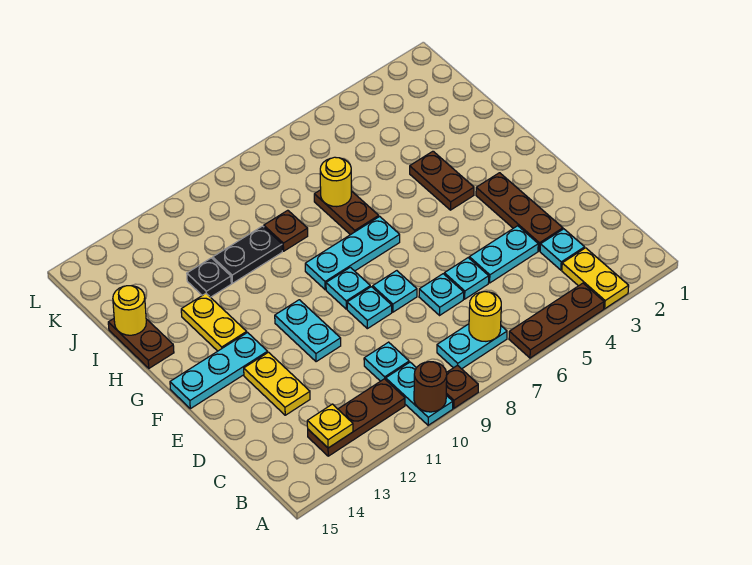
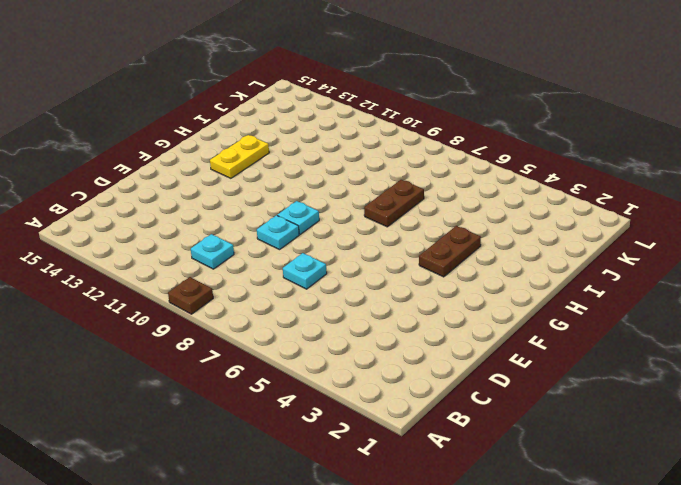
none -> yellow 1x2 plate [562,248,629,309]
none -> brown 1x3 plate [509,283,604,358]
none -> cyan 1x2 plate [386,362,453,425]
none -> cyan 1x2 plate [437,324,507,369]

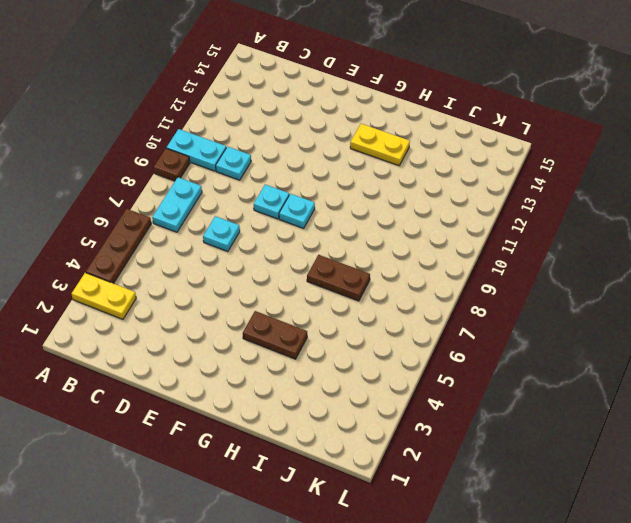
none -> brown 1x3 plate [308,379,405,456]
none -> cyan 1x1 plate [540,229,585,270]
none -> brown 1x3 plate [476,173,563,251]
none -> cyan 1x2 plate [469,226,538,283]

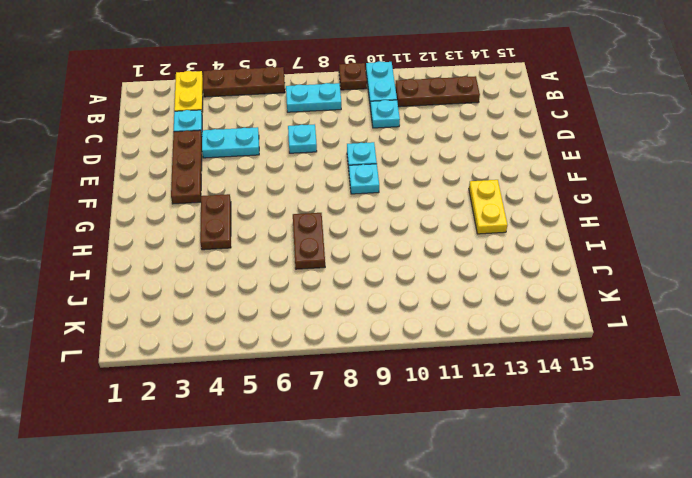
none -> cyan 1x1 plate [444,258,489,299]
none -> yellow 1x2 plate [244,352,310,415]
none -> cyan 1x1 plate [373,271,417,312]
none -> cyan 1x2 plate [275,300,341,362]

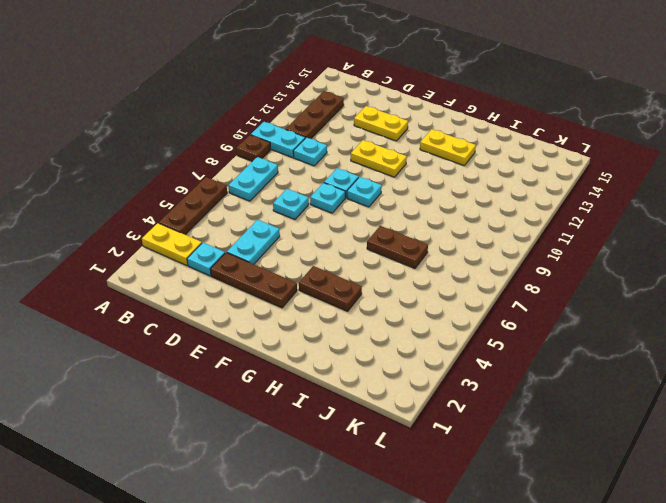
yellow 1x2 plate [351,140,407,177] -> cyan 1x2 plate [275,300,341,362]
none -> cyan 1x1 plate [444,258,489,299]
none -> cyan 1x3 plate [170,333,268,409]
none -> cyan 1x3 plate [305,216,400,290]
none -> brown 1x2 plate [108,319,174,368]

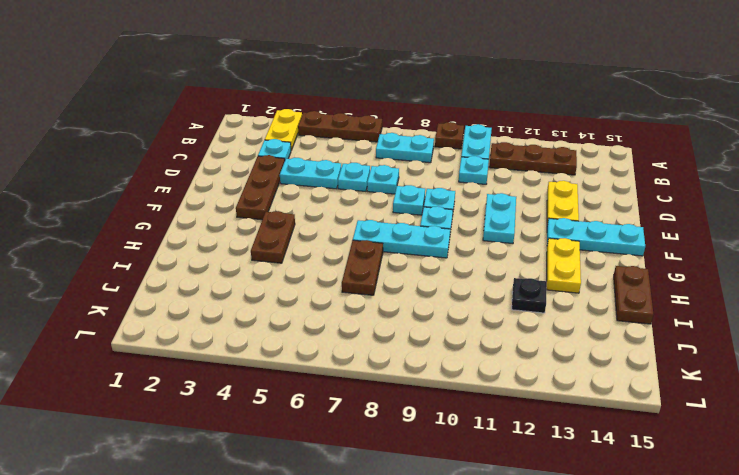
none -> brown 1x1 plate [264,210,308,251]
none -> black 1x2 plate [213,226,282,283]
none -> brown 1x1 round brick [414,362,447,412]
none -> yellow 1x1 round brick [469,292,501,341]

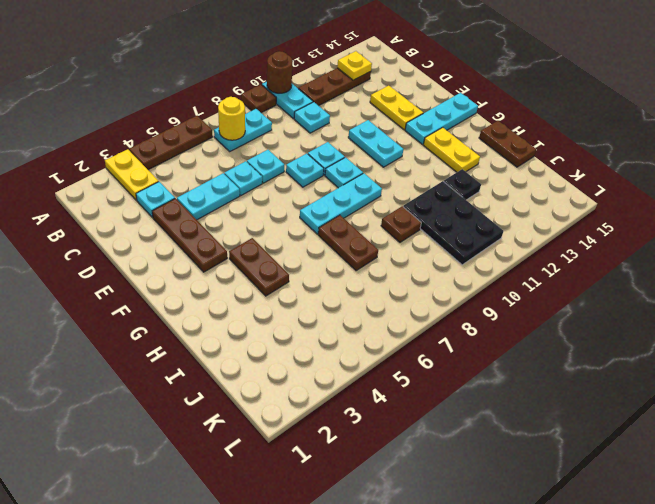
black 2x3 plate [403,181,503,265] -> black 1x2 plate [213,226,282,283]
none -> yellow 1x1 round brick [320,157,351,207]
none -> yellow 1x1 round brick [113,286,146,335]

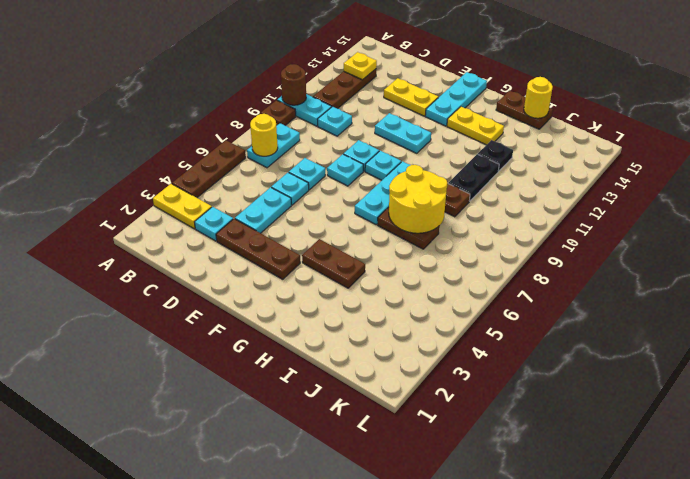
yellow 2x2 round brick [389,165,447,233] -> yellow 1x1 round brick [320,157,351,207]

